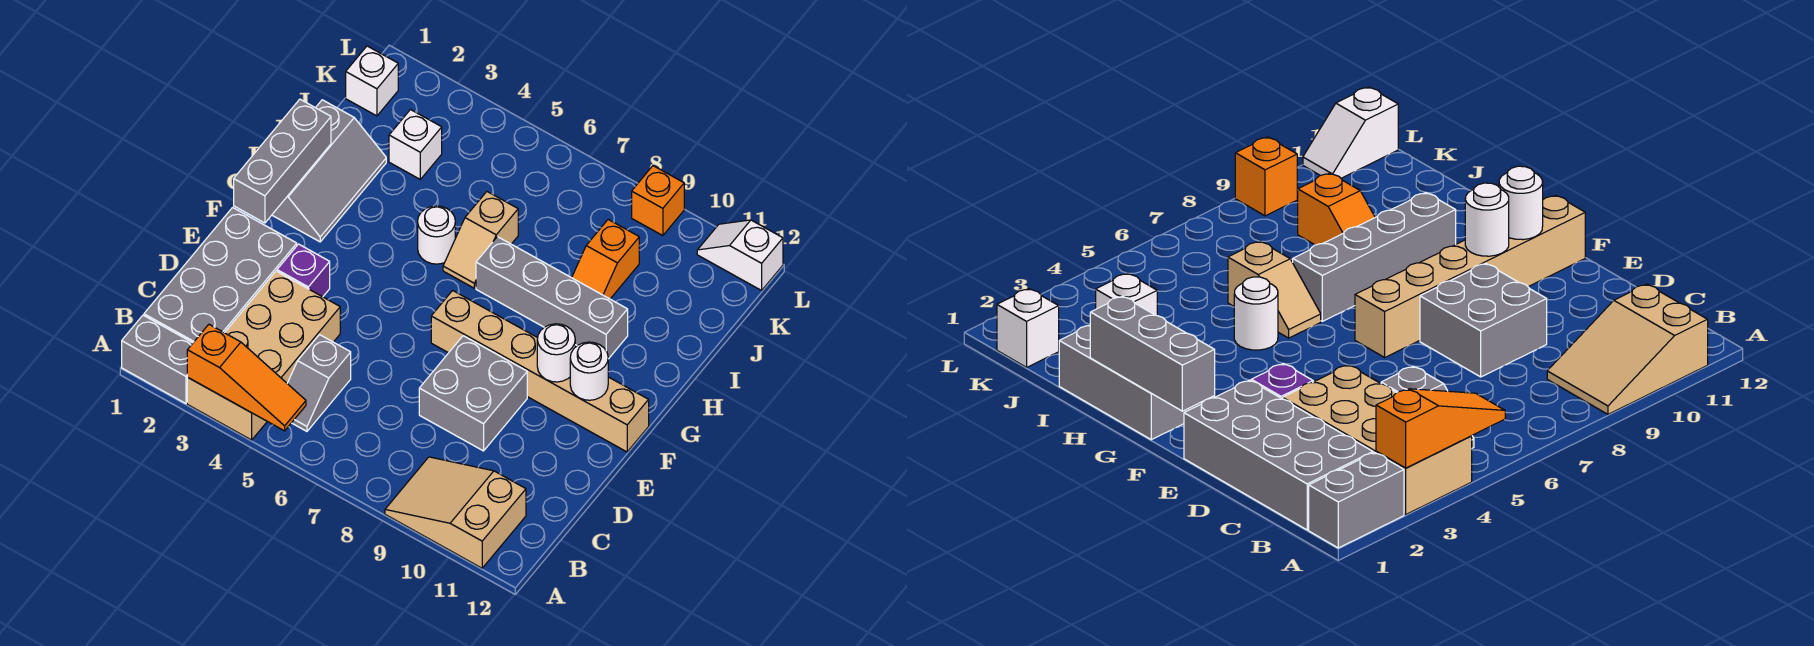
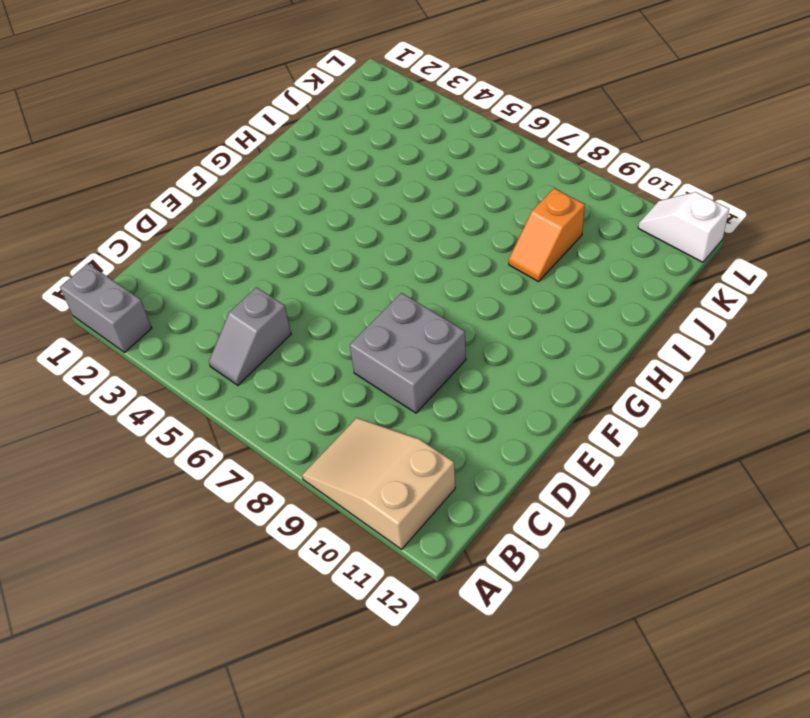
none -> tan 2x4 brick [187,271,340,440]
none -> grey 2x4 brick [144,208,297,343]
none -> purple 1x1 brick [277,244,330,297]

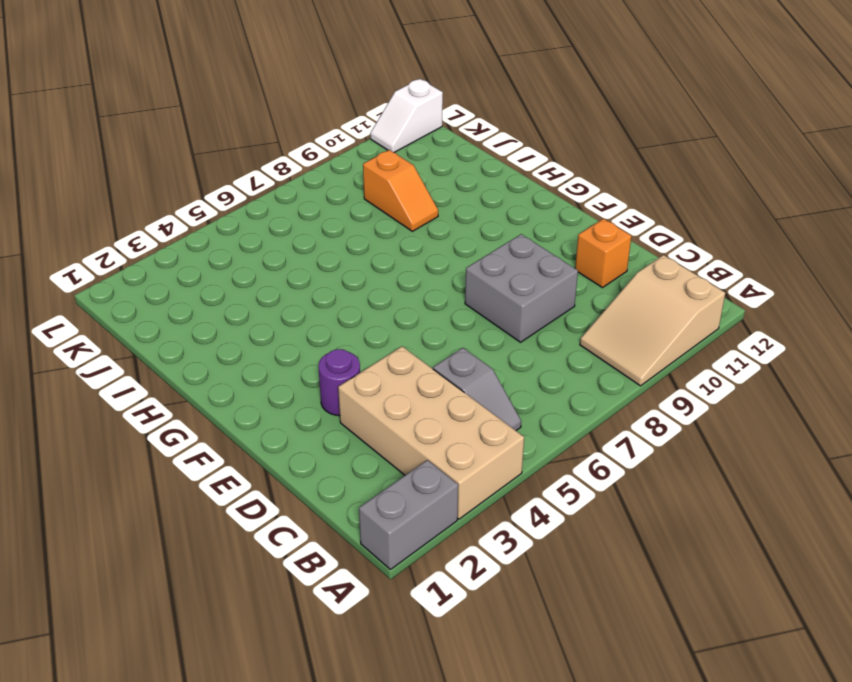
orange 1x1 brick [575,219,631,288] -> orange 1x1 brick moved to [632,166,684,236]
purple 1x1 round brick [318,349,360,416] -> purple 1x1 brick [277,244,330,297]
none -> grey 2x4 brick [144,208,297,343]
none -> tan 1x6 brick [431,290,649,452]
none -> grey 2x3 slope [272,100,386,242]

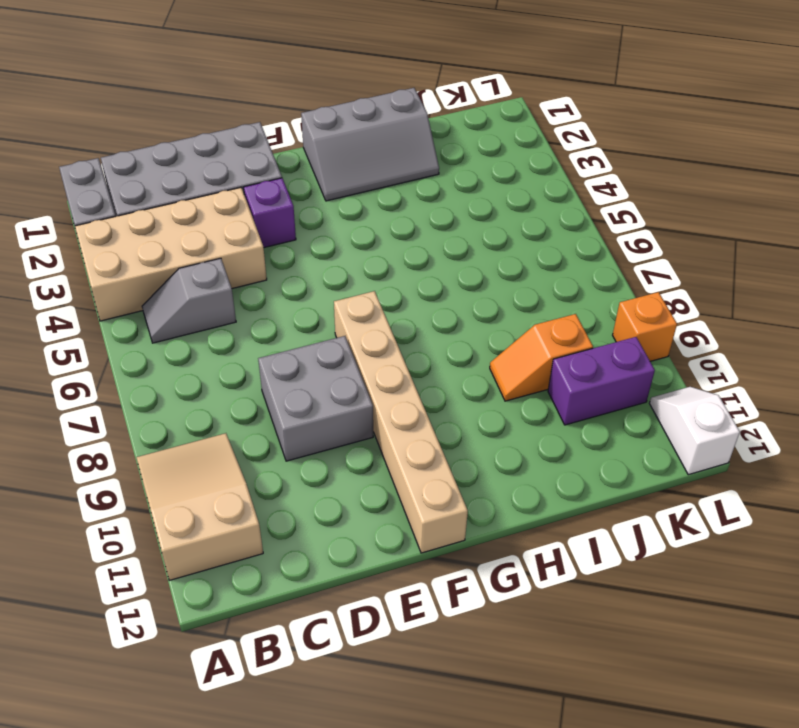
purple 1x2 brick [548,337,655,425] -> none
none -> white 1x1 round brick [418,206,455,264]
none -> tan 1x2 slope [443,192,518,288]
none -> grey 1x4 brick [476,237,628,359]

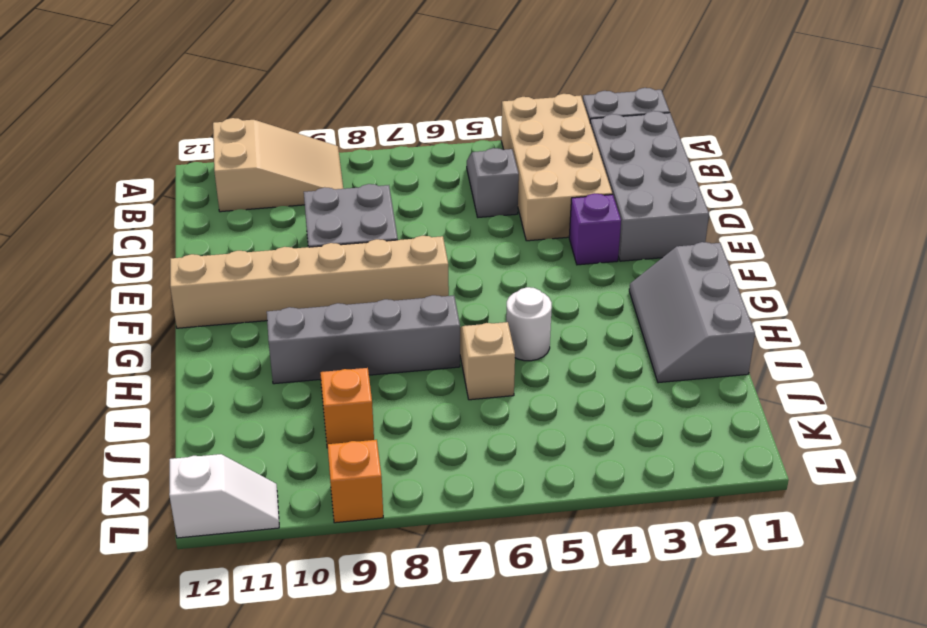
none -> white 1x1 brick [389,110,442,179]
none -> white 1x1 brick [346,46,398,116]
none -> orange 1x3 slope [187,325,306,431]

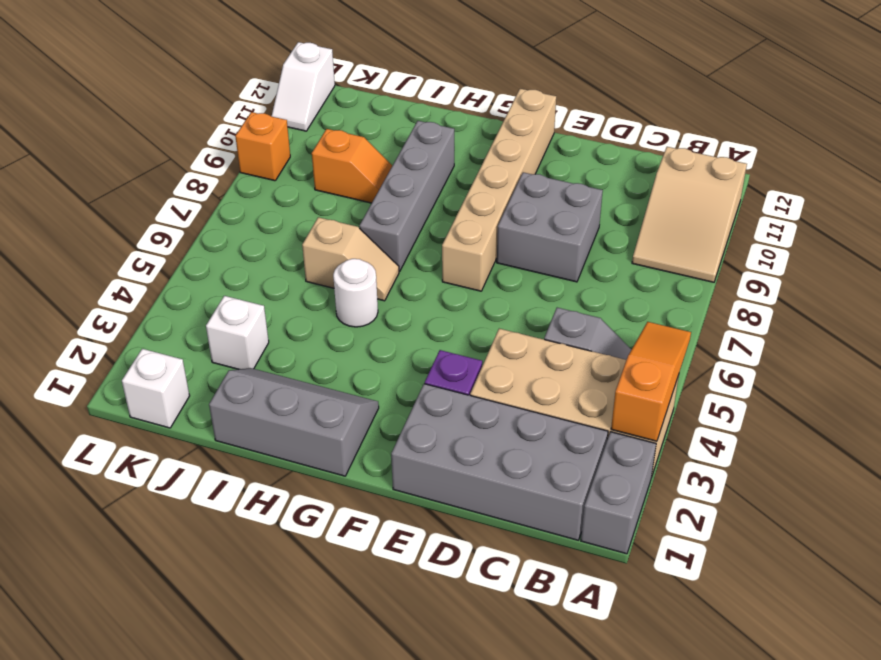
none -> grey 1x3 brick [234,99,331,223]
none -> white 1x1 round brick [537,324,575,382]
none -> white 1x1 round brick [570,342,608,400]

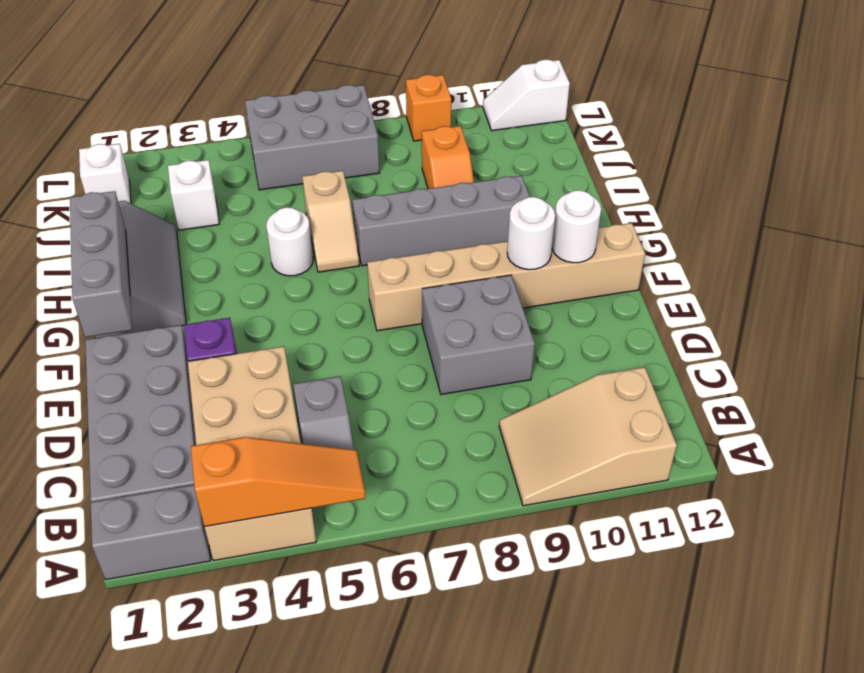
grey 2x3 brick [245,85,379,190] -> none

